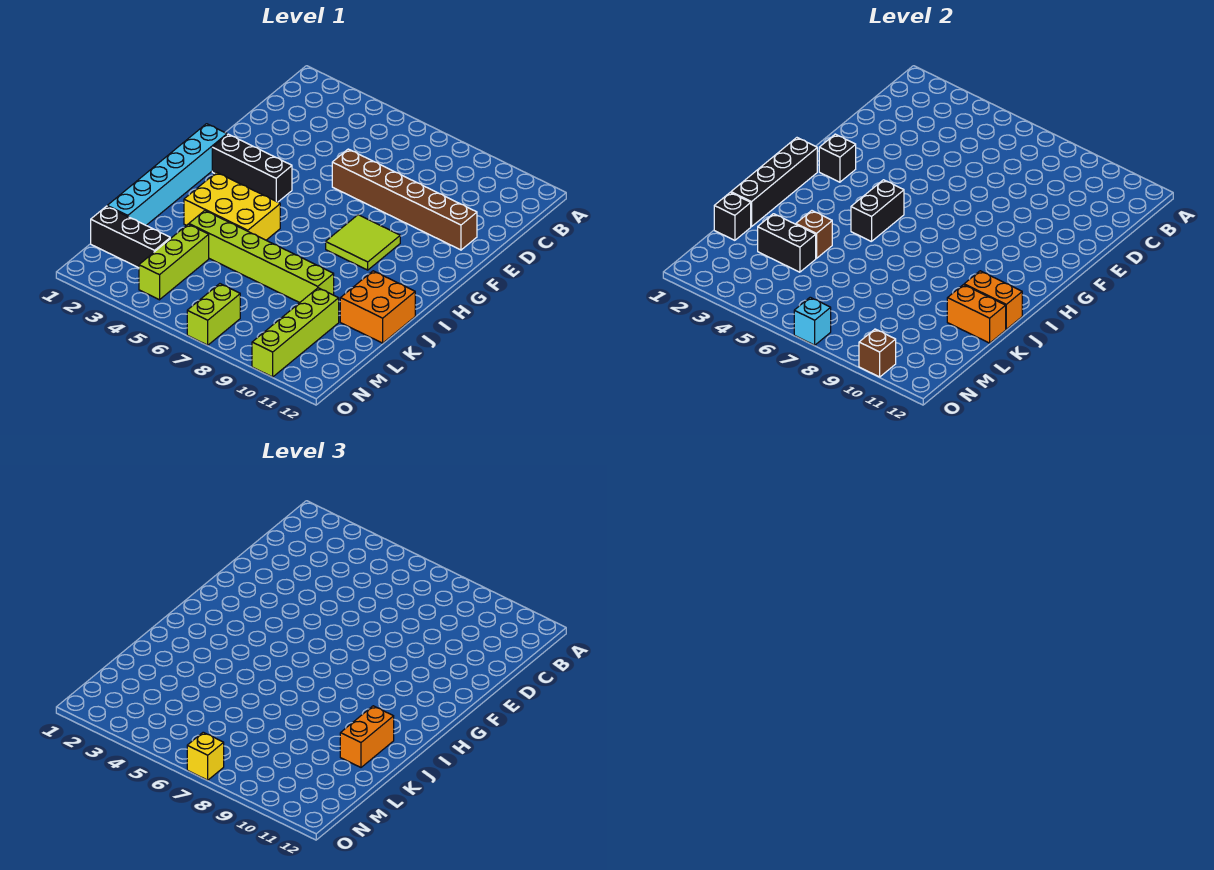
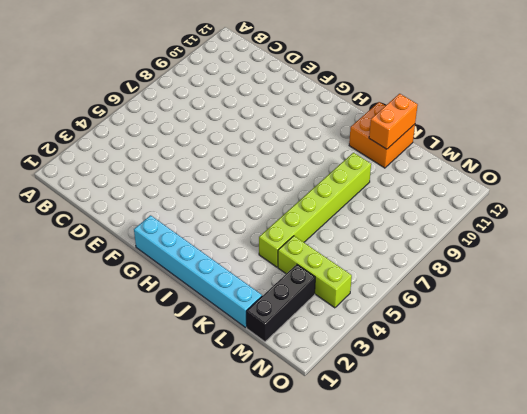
none -> brown 1x6 brick [332,149,477,250]
none -> black 1x3 brick [212,134,292,202]
none -> lime 2x2 tile [326,215,400,270]

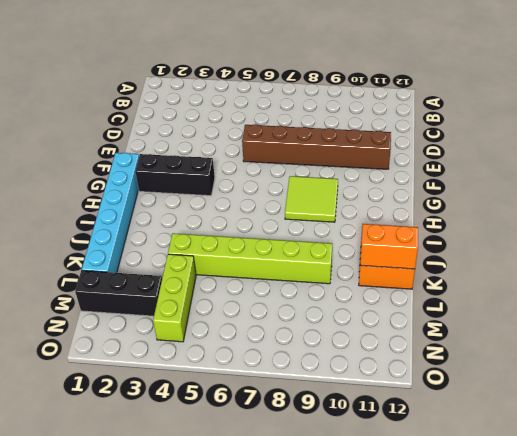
none -> yellow 2x3 brick [184,172,280,240]
none -> lime 1x4 brick [252,288,339,377]
none -> lime 1x2 brick [187,284,240,345]

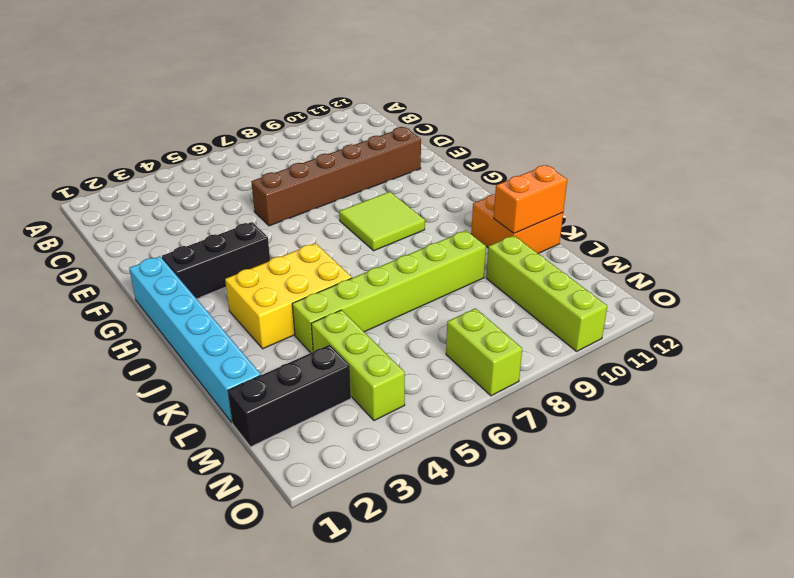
none -> black 1x1 brick [819,134,856,182]
none -> black 1x4 brick [731,138,817,227]
none -> black 1x2 brick [851,180,904,242]

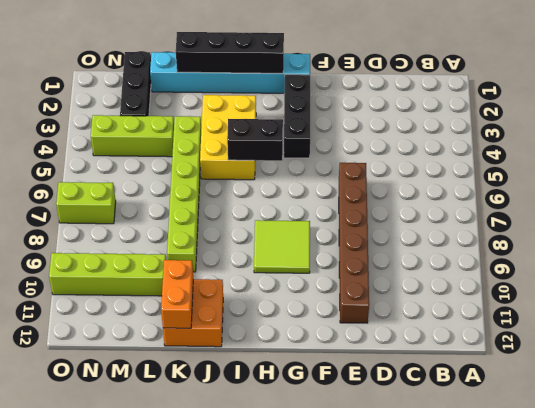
none -> black 1x1 brick [819,134,856,182]
none -> orange 1x2 brick [964,271,1022,329]
none -> brown 1x1 brick [796,211,832,258]

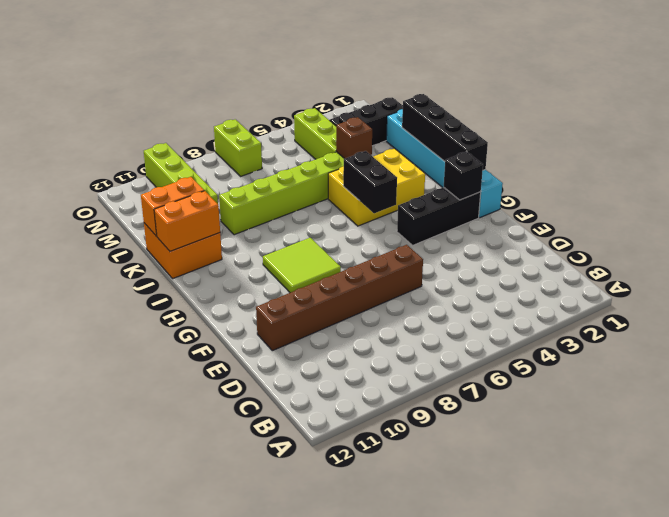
none -> black 1x1 brick [714,193,751,240]
none -> black 1x2 brick [758,214,816,272]
none -> cyan 1x1 brick [794,297,831,345]

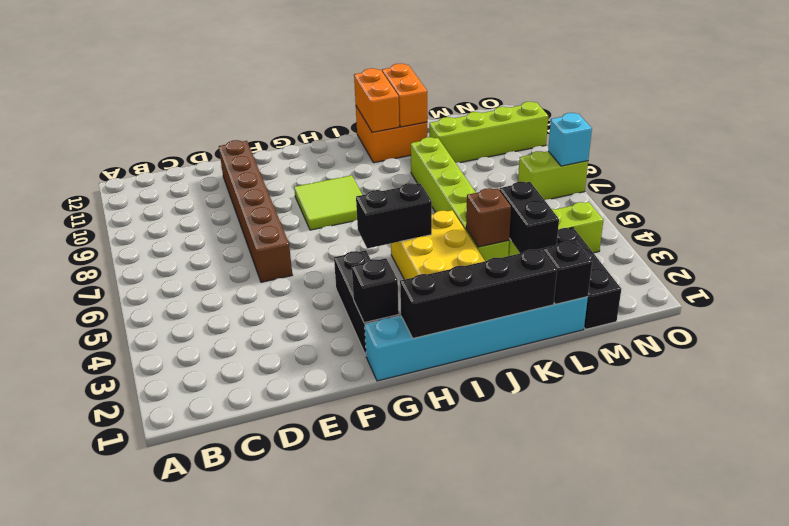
none -> brown 1x1 brick [859,329,896,377]
none -> orange 1x2 brick [340,706,394,767]
none -> yellow 1x1 brick [187,732,224,780]

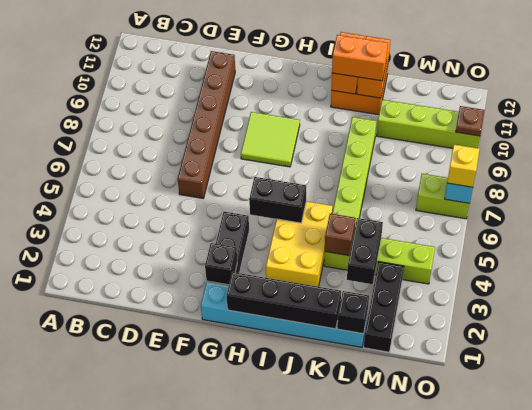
brown 1x1 plate [456,106,485,136] -> brown 1x1 brick [859,329,896,377]

